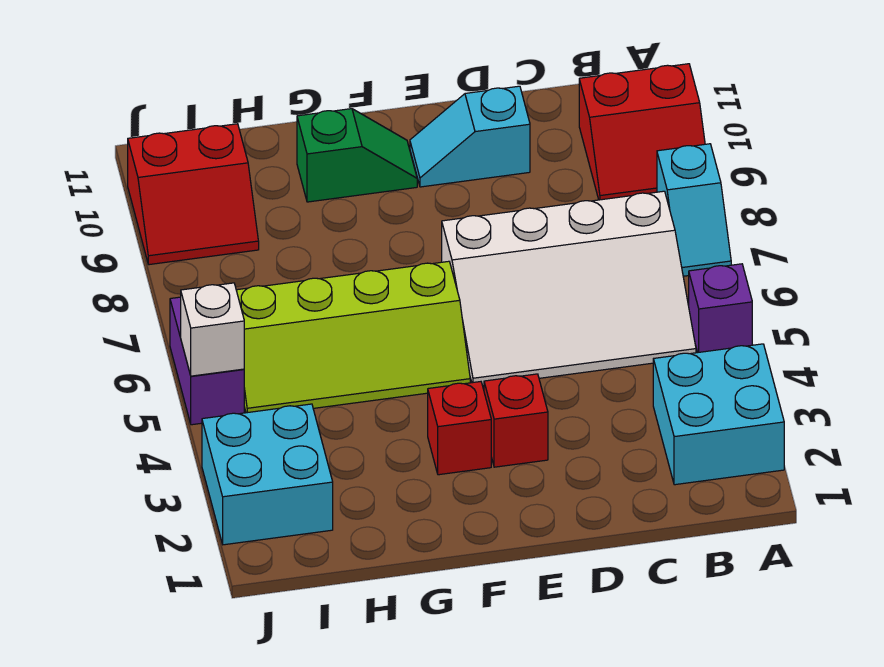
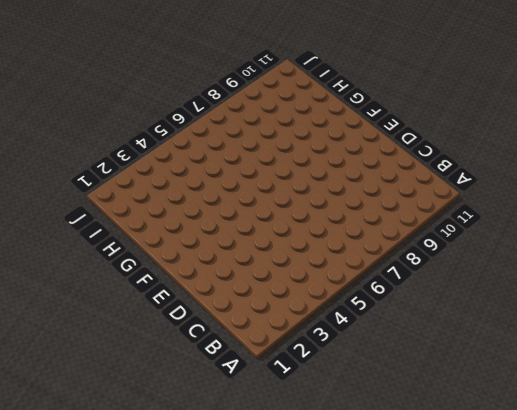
none -> cyan 2x2 brick [653,344,784,485]
none -> purple 1x1 brick [689,264,752,352]
none -> cyan 1x2 slope [657,144,731,276]

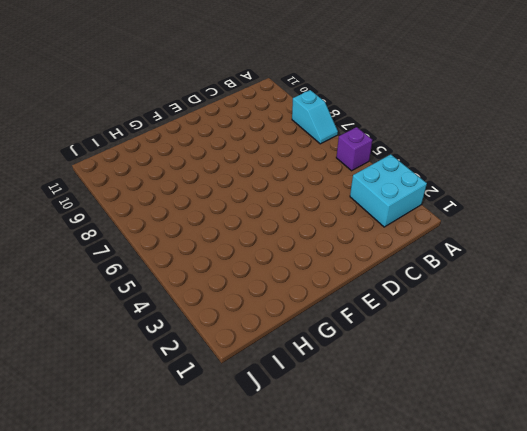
none -> red 2x2 slope [579,64,705,200]
none -> white 3x4 slope [442,191,696,386]
none -> cyan 1x2 slope [410,86,530,187]

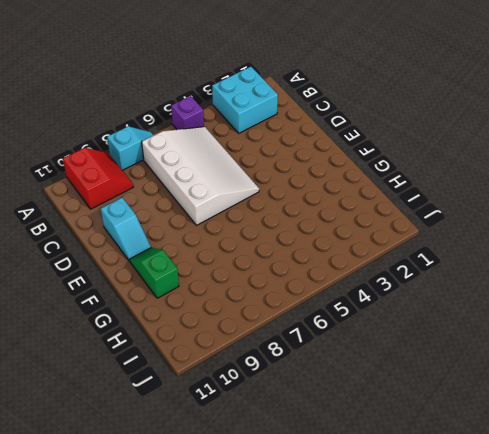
none -> red 1x1 brick [484,374,548,467]
none -> red 1x1 brick [428,382,491,475]
none -> lime 2x4 slope [236,261,470,413]

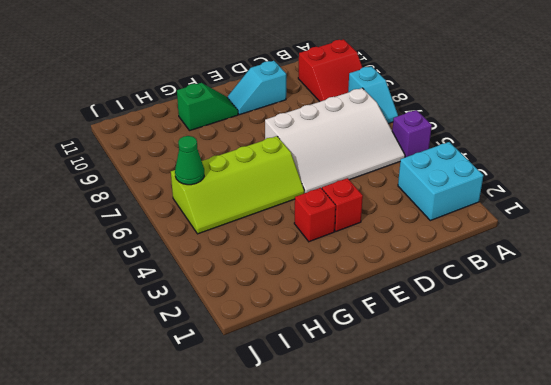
green 1x1 cone [175,136,204,185] -> none
none -> cyan 2x2 brick [202,404,333,545]
none -> red 2x2 slope [128,124,259,265]
none -> purple 1x2 brick [170,297,244,425]

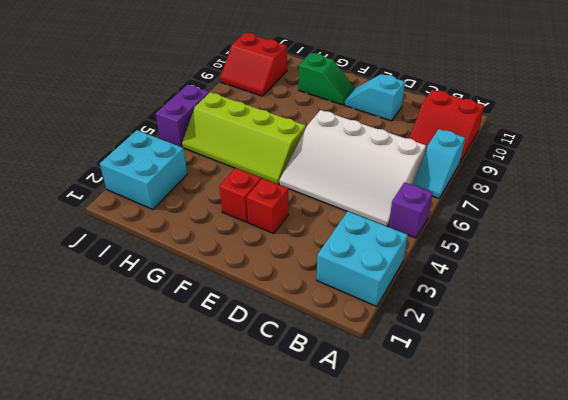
none -> white 1x1 brick [181,283,244,376]

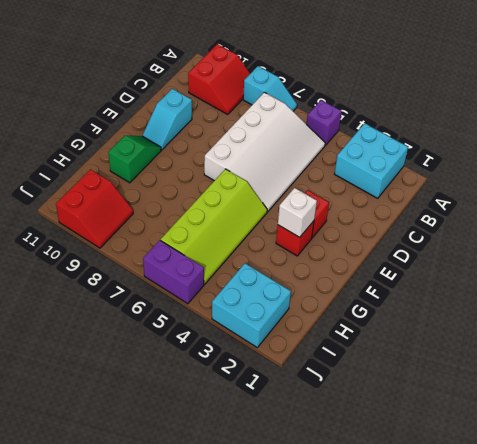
white 1x1 brick [278,188,317,237] -> white 1x1 brick moved to [181,283,244,376]

